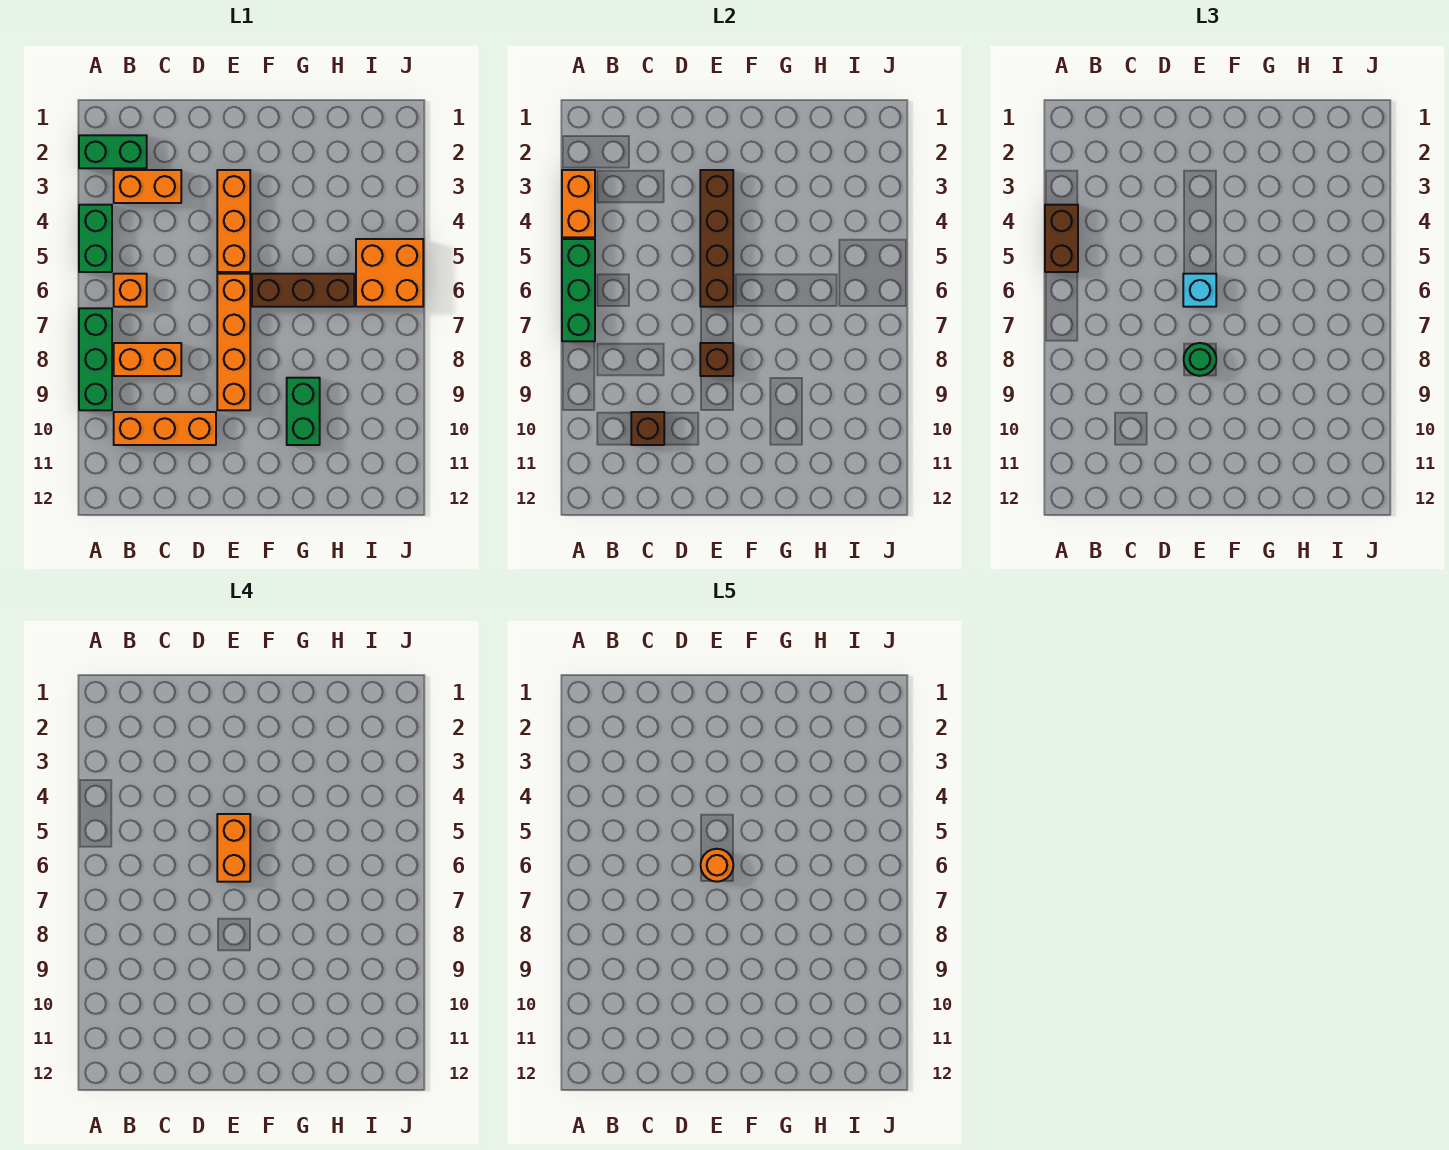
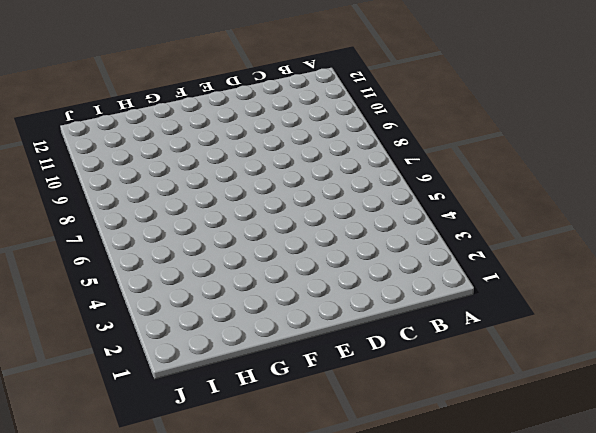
none -> green 1x2 brick [79,135,147,168]
none -> green 1x2 brick [79,205,112,272]
none -> green 1x3 brick [79,308,112,410]

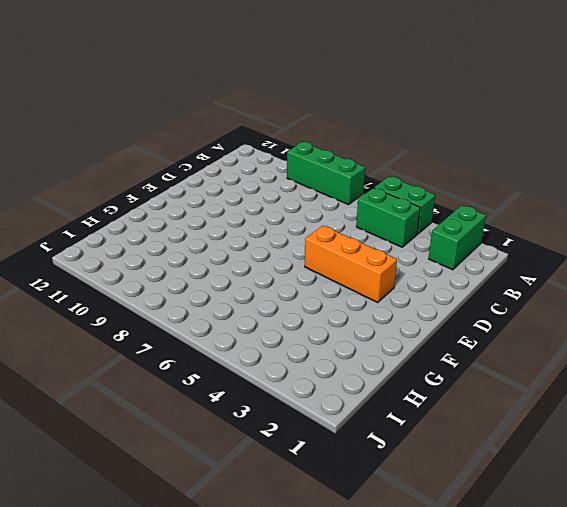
green 1x2 brick [356,188,420,247] -> green 1x2 brick moved to [287,378,320,445]
none -> orange 1x2 brick [114,170,181,203]
none -> orange 1x1 brick [114,274,147,307]
none -> orange 1x2 brick [114,343,181,376]

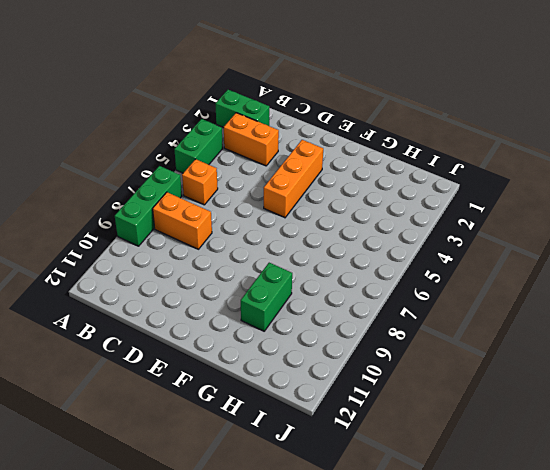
none -> orange 1x3 brick [114,412,216,445]
none -> orange 1x4 brick [217,274,250,410]
none -> brown 1x3 brick [252,274,354,307]

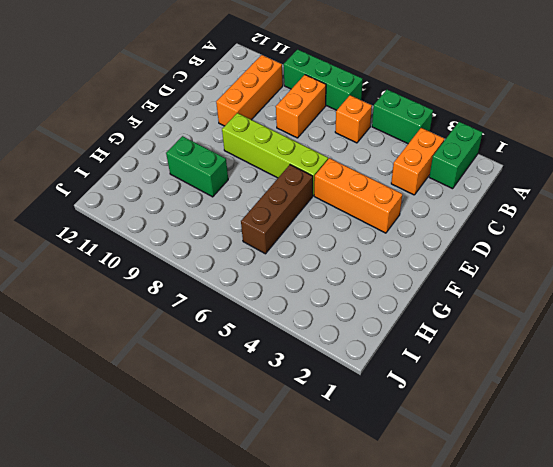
lime 1x4 brick [222,113,328,196] -> orange 1x4 brick [217,274,250,410]
none -> orange 2x2 brick [356,239,423,307]
none -> orange 1x2 brick [562,170,595,237]
none -> green 1x3 brick [562,239,595,341]

